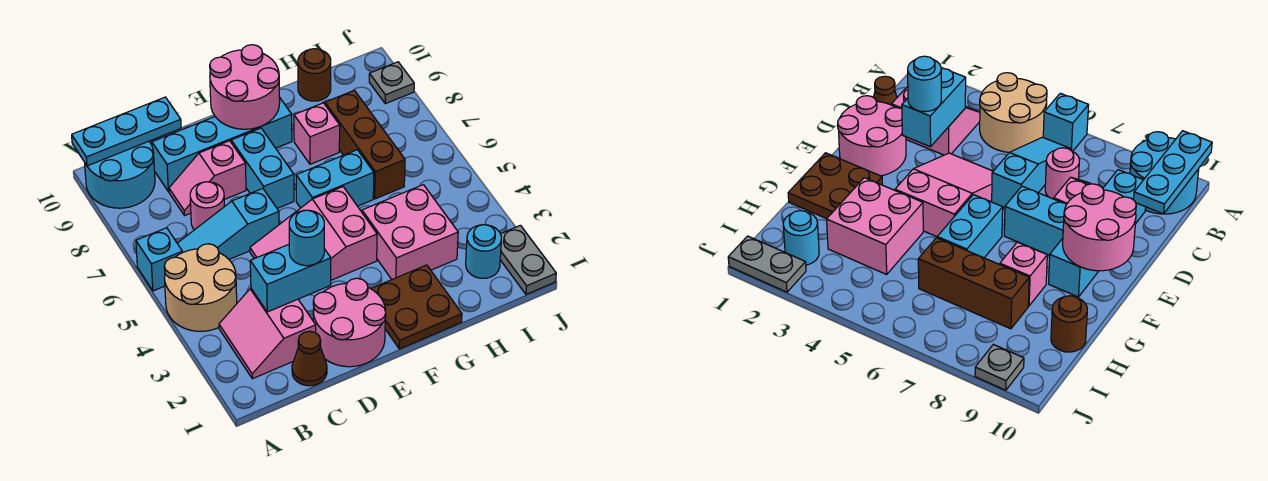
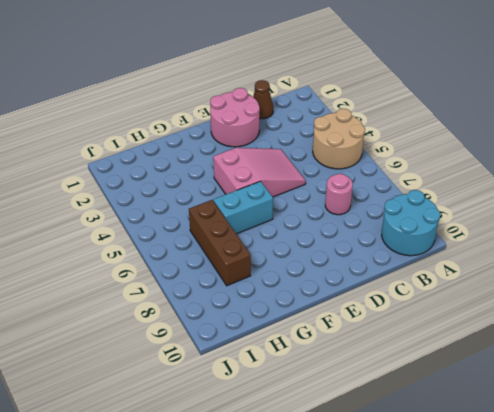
none -> cyan 1x1 brick [136,228,182,291]
none -> pink 2x2 slope [219,288,316,379]
none -> cyan 1x3 slope [177,188,279,259]

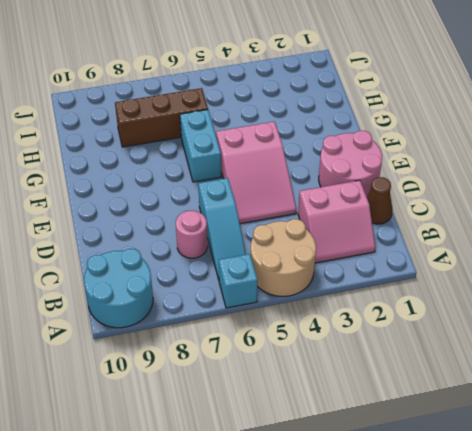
none -> pink 1x2 slope [169,141,246,215]
none -> cyan 1x4 brick [152,97,292,192]
none -> cyan 1x2 brick [231,128,294,208]

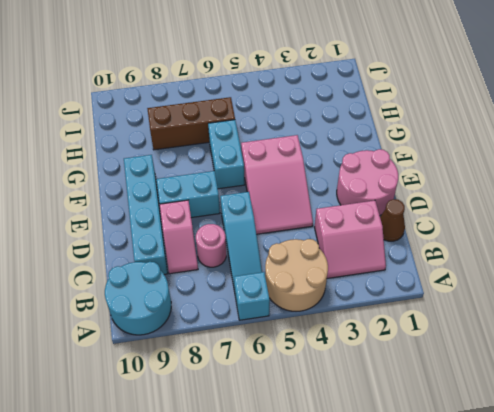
none -> brown 2x2 plate [371,265,462,349]
none -> pink 2x2 brick [362,185,458,279]
none -> pink 1x1 brick [294,103,340,164]

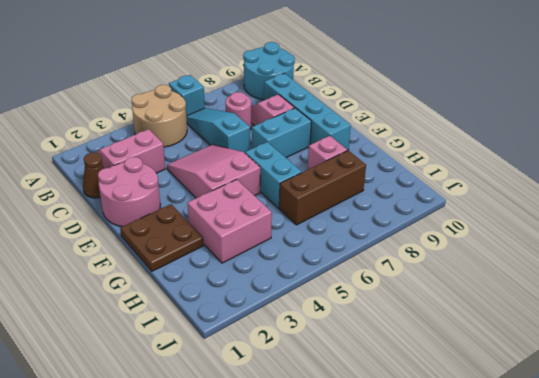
none -> brown 1x1 round brick [298,49,331,101]
none -> cyan 1x1 round brick [466,225,501,278]
none -> grey 1x2 plate [500,225,556,294]

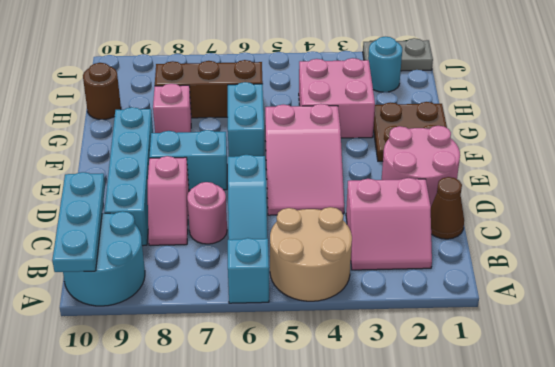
none -> grey 1x1 plate [369,62,414,104]
none -> cyan 1x2 brick [250,245,331,312]
none -> pink 2x2 round brick [210,45,280,129]

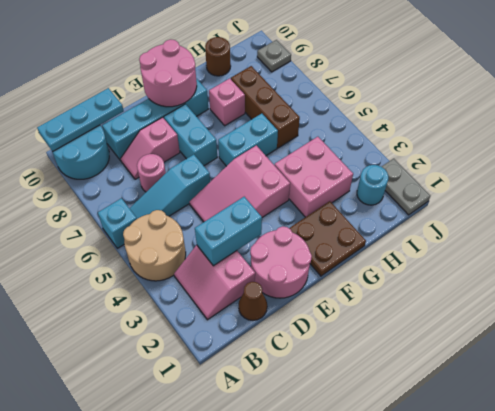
none -> cyan 1x1 round brick [289,210,324,266]

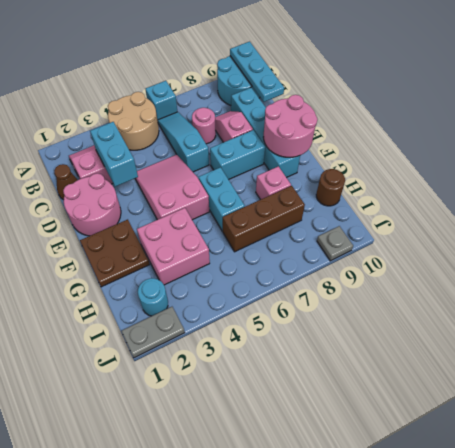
none -> cyan 1x1 round brick [289,210,324,266]

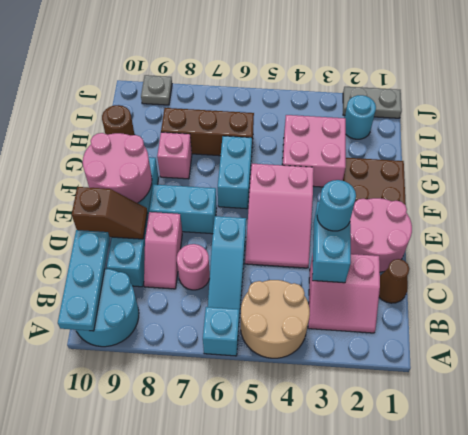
brown 1x2 slope [72,187,147,239] -> none

